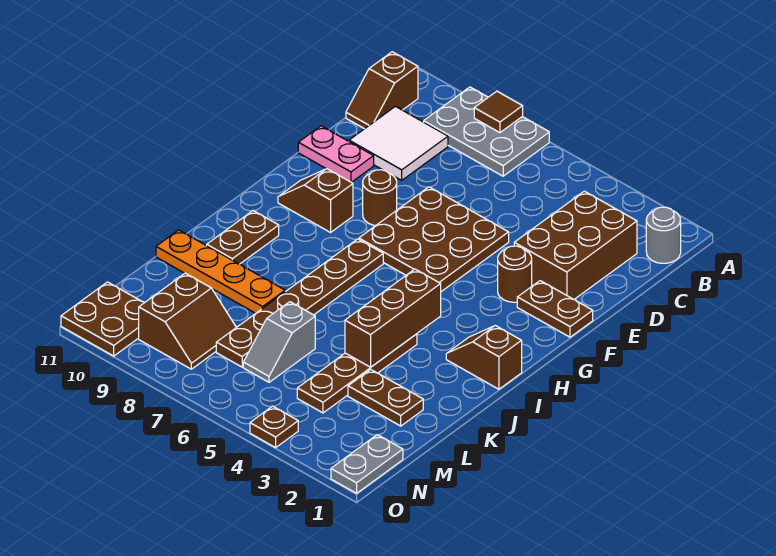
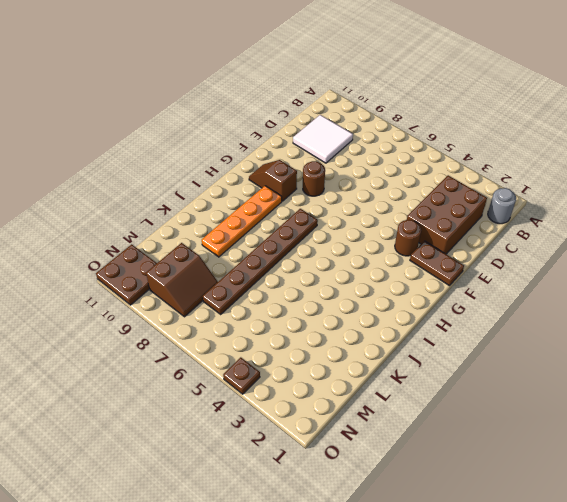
orange 1x4 plate [202,186,282,257] -> orange 1x4 plate turned to [156,230,285,313]
none -> grey 2x3 plate [424,87,549,176]
none -> brown 1x2 slope [346,52,418,129]
none -> brown 3x3 plate [359,187,509,292]

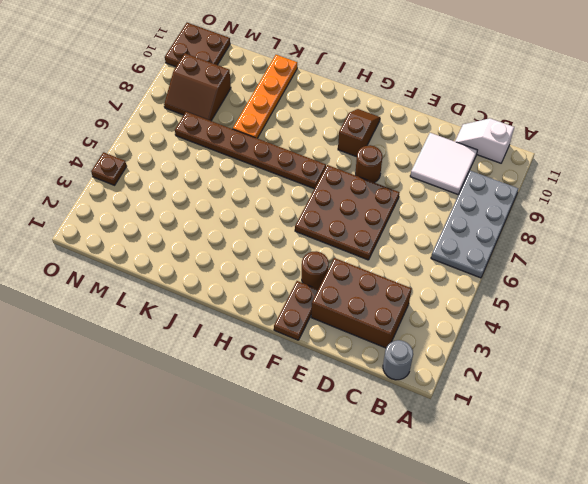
grey 2x4 plate [431,171,519,278] -> grey 2x3 plate [424,87,549,176]
white 1x2 slope [455,118,514,163] -> brown 1x2 slope [346,52,418,129]
none -> pink 1x2 plate [298,126,374,182]
none -> brown 1x2 slope [446,326,522,389]
none -> brown 1x2 plate [206,211,279,264]

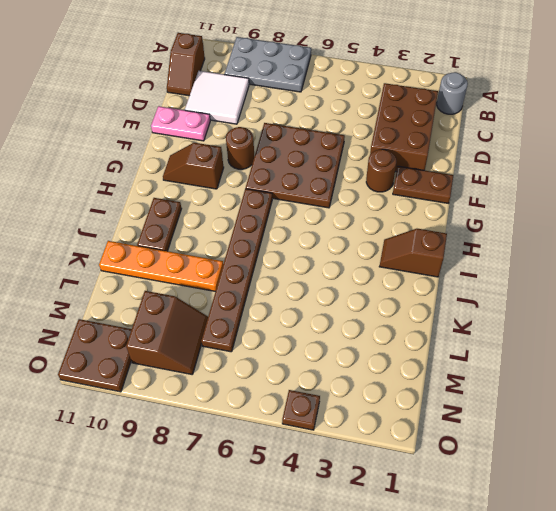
none -> brown 1x4 plate [297,334,417,413]
none -> brown 1x2 plate [348,369,423,426]
none -> grey 1x2 slope [243,302,315,382]

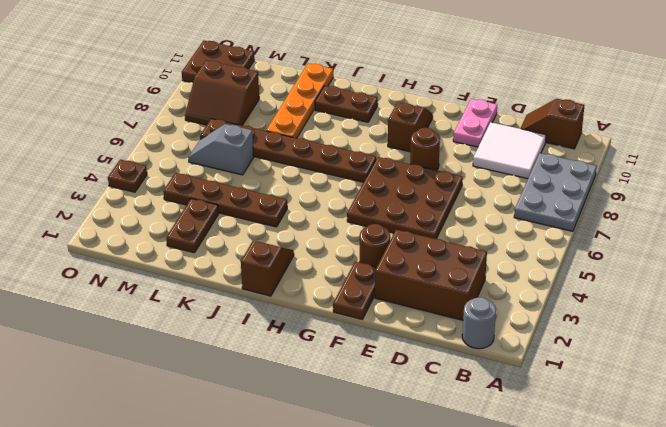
none -> grey 1x2 plate [331,435,403,493]
none -> brown 1x1 tile [474,91,523,133]
none -> brown 1x3 brick [345,269,441,367]

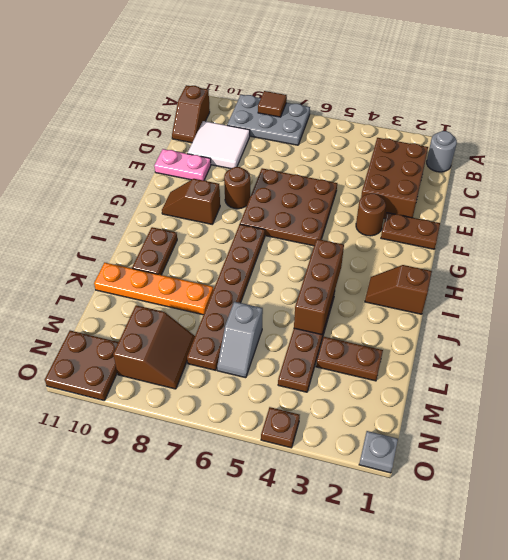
grey 1x1 plate [359,431,398,473] -> grey 1x2 plate [331,435,403,493]

